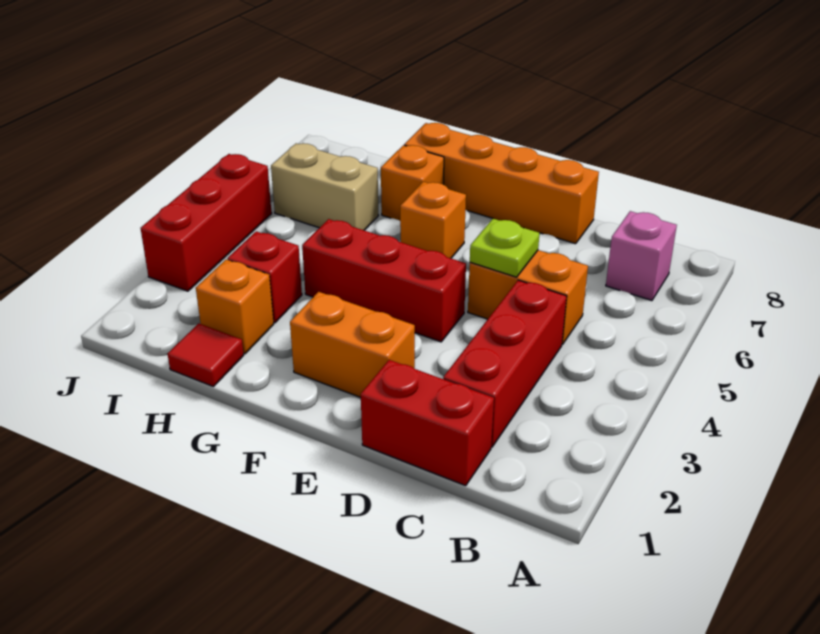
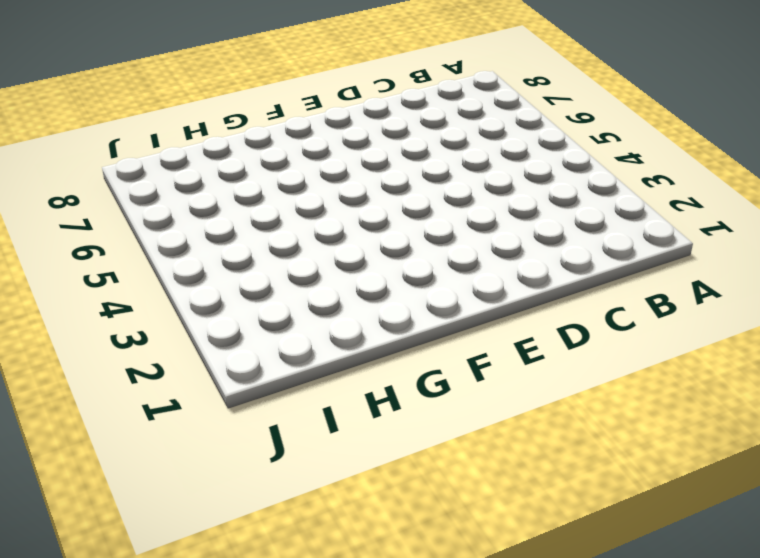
none -> pink 1x1 brick [606,211,677,301]
none -> red 1x2 brick [361,360,494,486]
none -> red 1x3 brick [443,280,567,447]

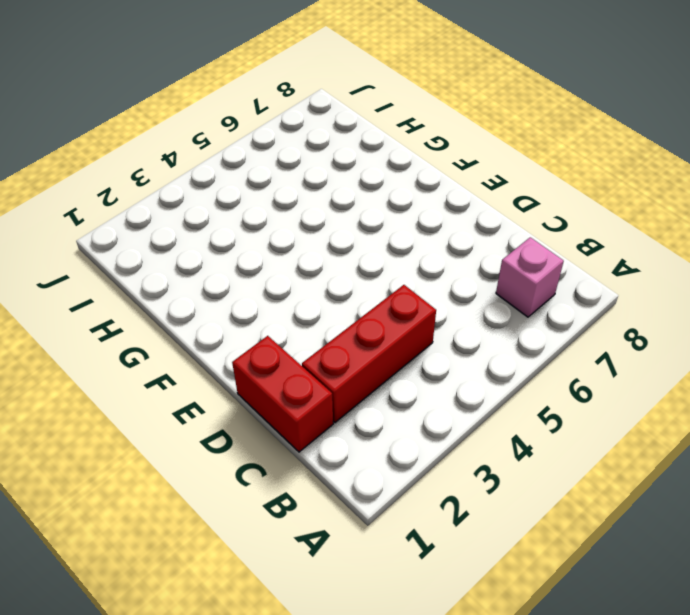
none -> orange 1x2 brick [468,250,588,344]
none -> orange 1x4 brick [404,123,599,244]
none -> orange 1x2 brick [290,292,415,398]

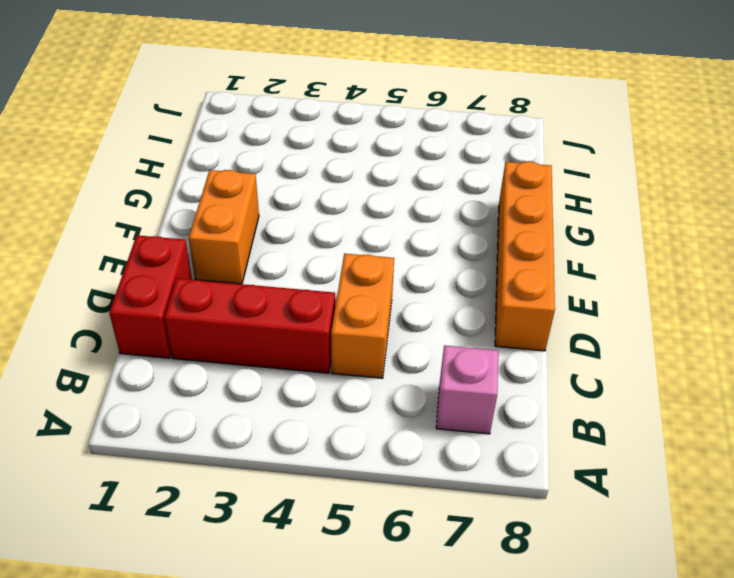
none -> red 1x3 brick [302,219,466,342]
none -> orange 1x1 brick [400,182,466,258]
none -> orange 1x1 brick [381,145,444,221]

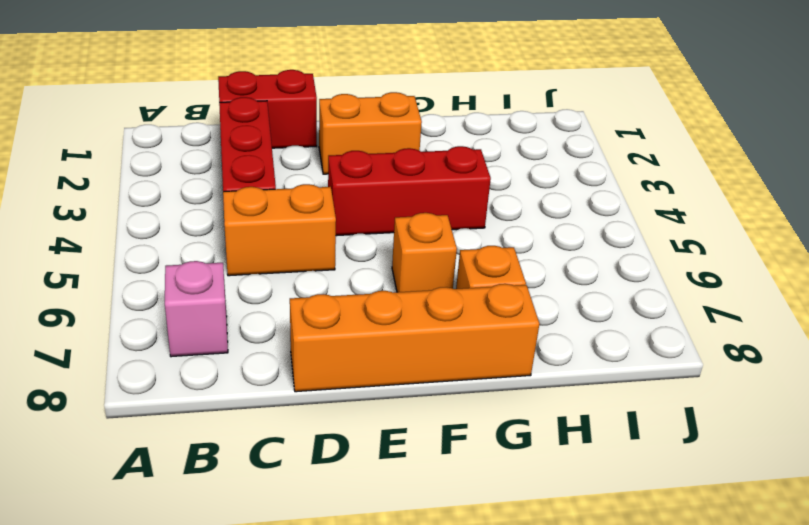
none -> red 1x1 tile [168,323,244,387]
none -> orange 1x1 brick [196,260,274,354]
none -> red 1x1 brick [227,231,302,323]

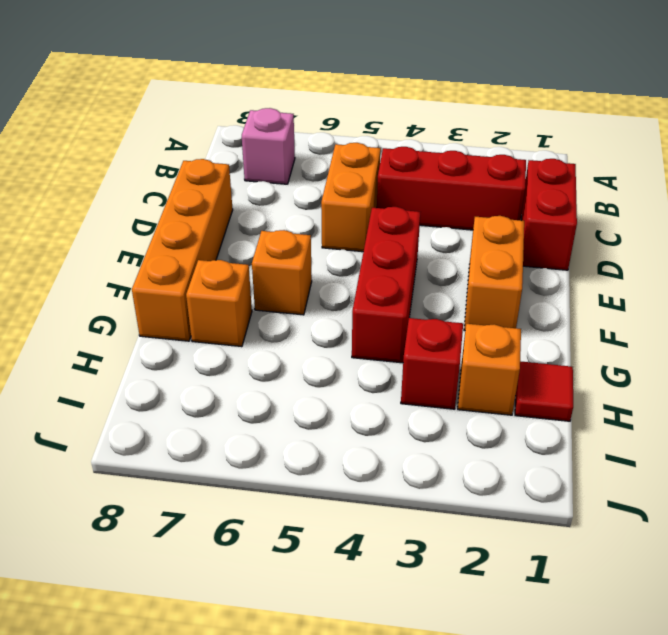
none -> tan 1x2 brick [271,143,378,230]
none -> red 1x3 brick [141,154,272,291]
none -> lime 1x1 plate [470,219,540,277]

